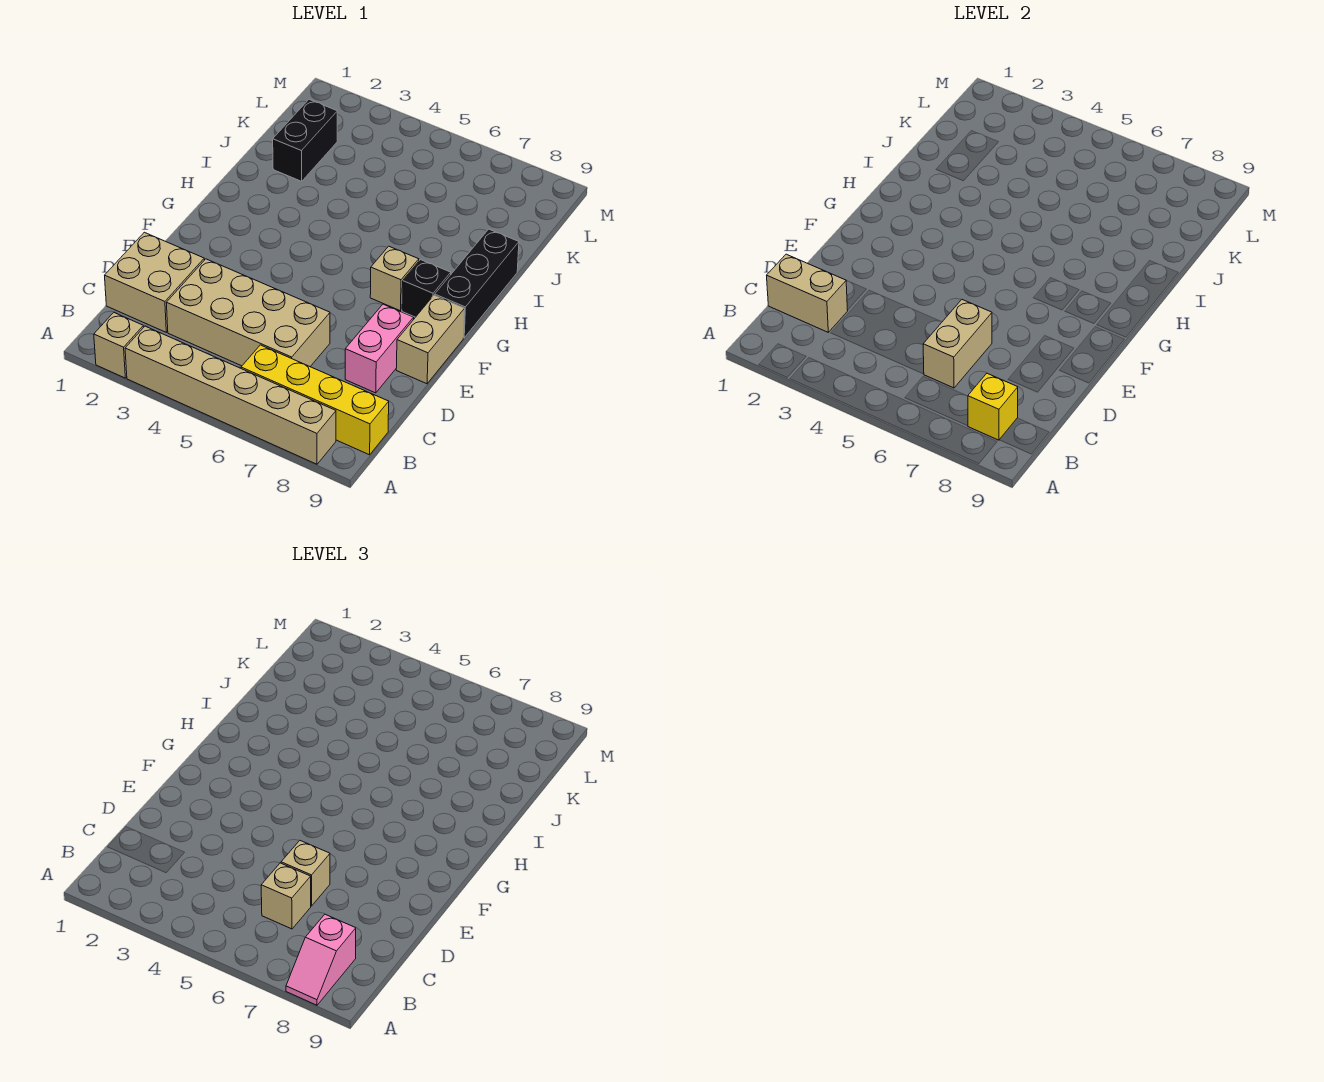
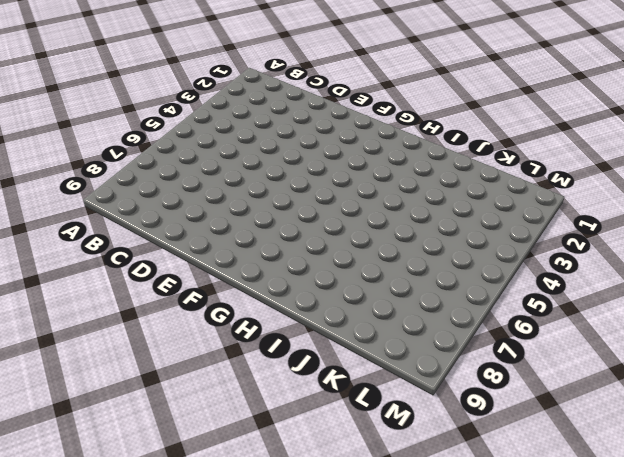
none -> tan 1x1 brick [94,313,144,378]
none -> tan 1x6 brick [125,326,336,464]
none -> yellow 1x4 brick [241,345,389,455]

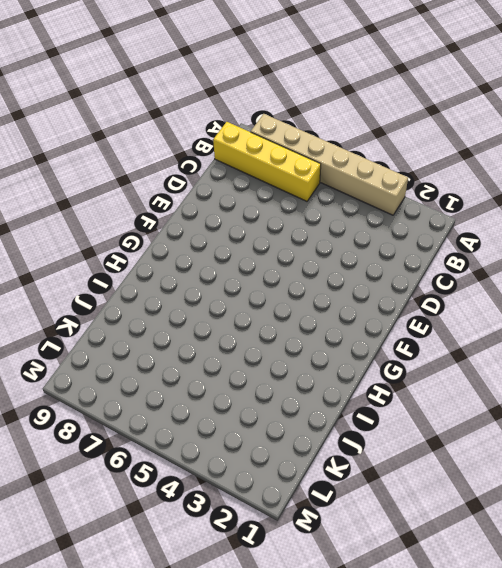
none -> tan 1x1 brick [94,313,144,378]
none -> tan 2x2 brick [105,232,204,332]
none -> tan 2x4 brick [166,259,330,367]

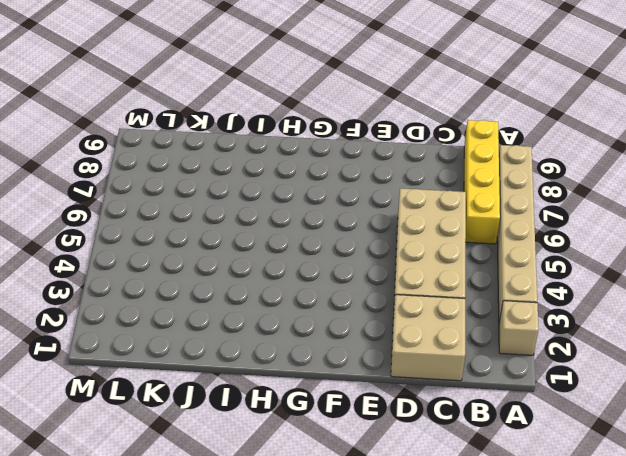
none -> pink 1x2 brick [345,304,414,393]
none -> tan 1x2 brick [396,295,465,384]
none -> tan 1x1 brick [370,246,419,311]

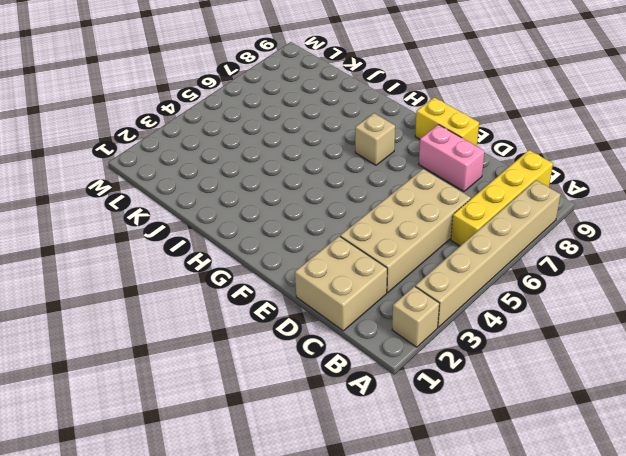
yellow 1x2 brick [415,97,479,146] -> tan 1x2 brick [396,295,465,384]
none -> black 1x1 brick [402,260,451,317]
none -> black 1x3 brick [435,229,519,338]
none -> black 1x2 brick [273,100,337,181]

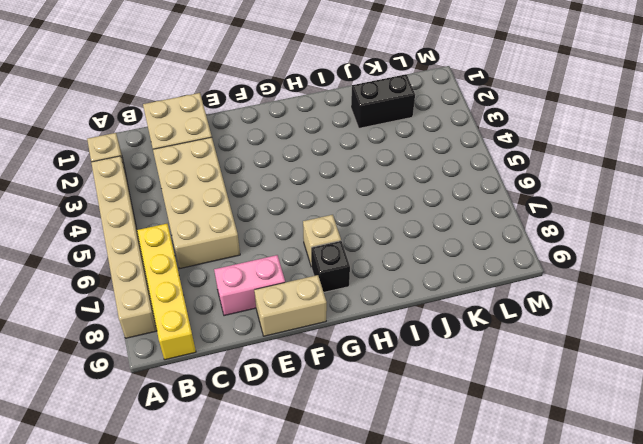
none -> black 1x3 brick [435,229,519,338]
none -> yellow 1x1 brick [968,373,1018,440]
none -> tan 1x2 brick [767,254,848,332]

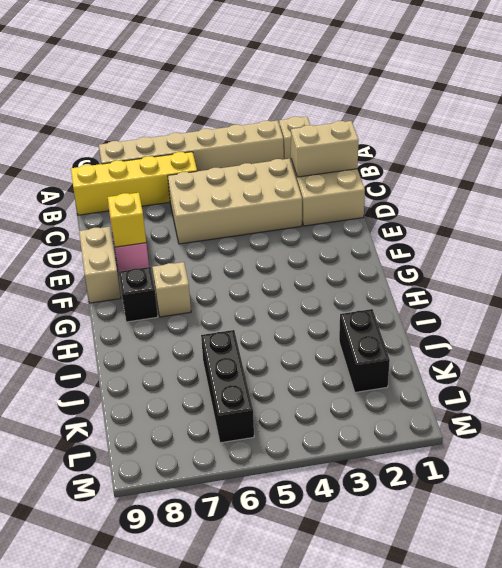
yellow 1x1 brick [108,193,146,247] -> yellow 1x1 brick moved to [968,373,1018,440]
black 1x3 brick [201,330,254,443] -> black 1x3 brick moved to [435,229,519,338]
none -> tan 1x2 brick [923,300,992,388]
none -> pink 1x2 slope [286,914,356,1005]
none -> tan 1x1 brick [261,863,311,929]

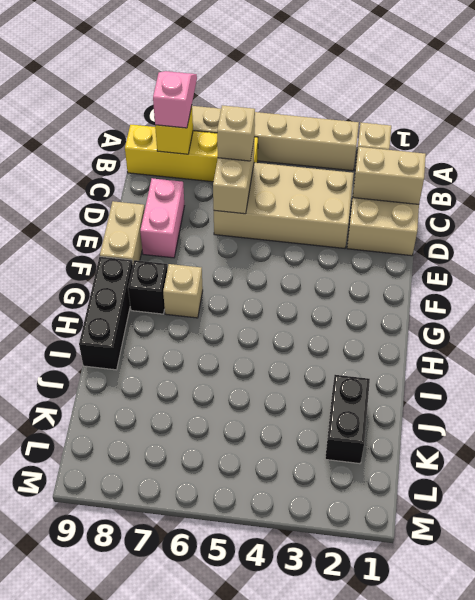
none -> tan 1x1 brick [281,841,330,906]

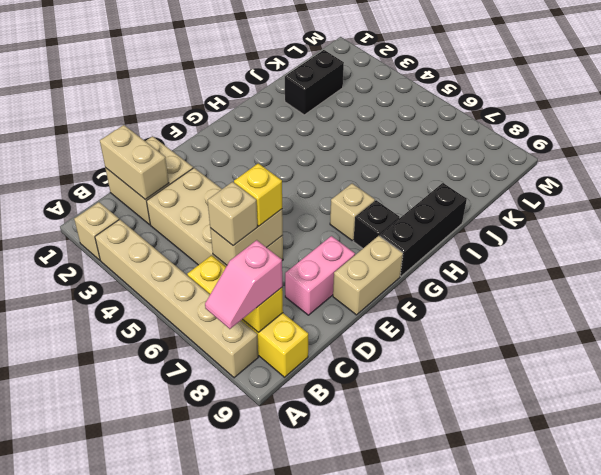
yellow 1x1 brick [234,163,282,226] -> tan 1x1 brick [281,841,330,906]

